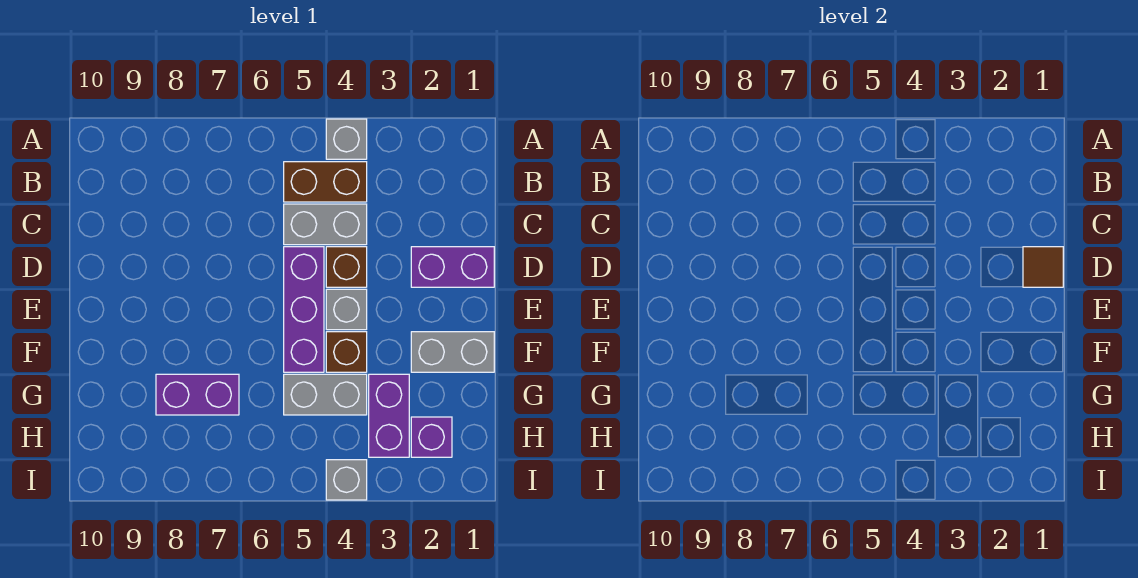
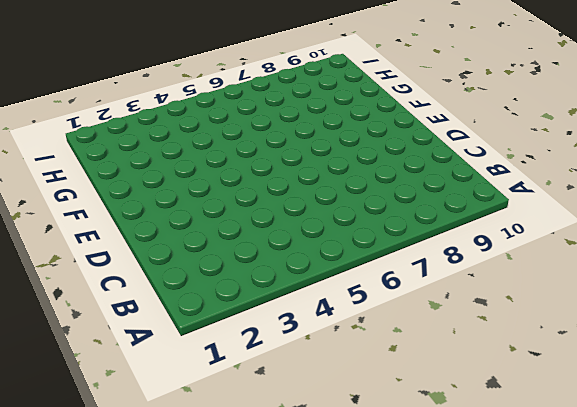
none -> grey 1x1 brick [326,119,367,159]
none -> brown 1x2 brick [284,162,367,202]
none -> grey 1x2 brick [284,204,367,245]

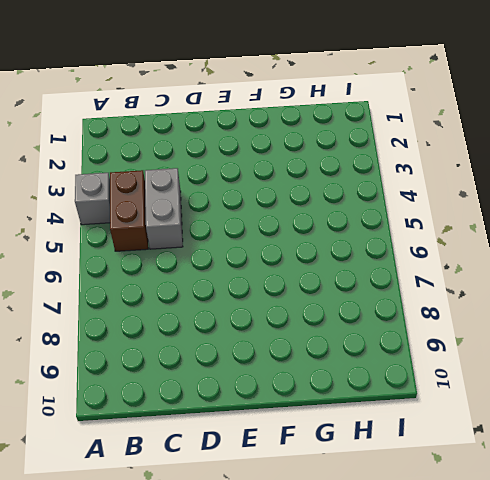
none -> purple 1x2 brick [411,247,494,287]
none -> brown 1x1 brick [326,247,367,287]
none -> purple 1x3 brick [284,247,324,372]

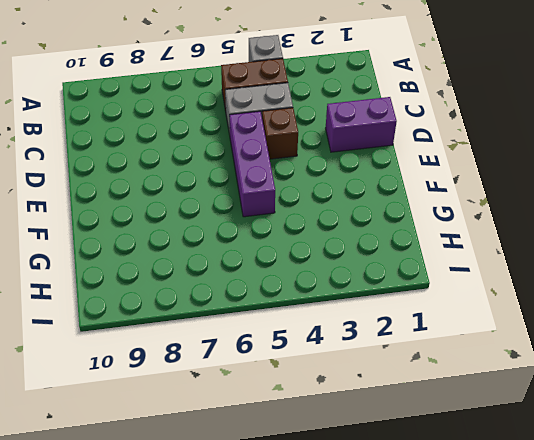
none -> grey 1x1 brick [326,289,367,330]
none -> grey 1x2 brick [411,332,494,372]
none -> brown 1x1 brick [326,332,367,372]

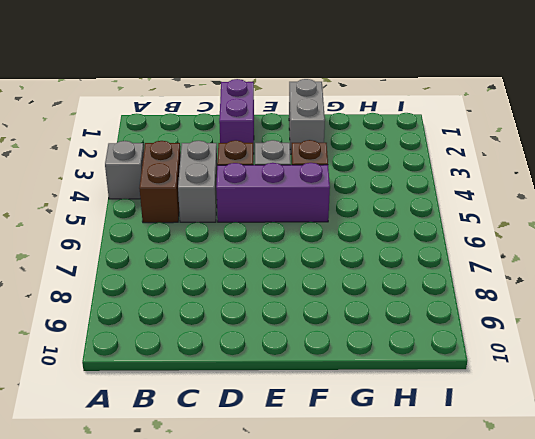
none -> purple 1x2 brick [369,374,409,457]
none -> grey 1x2 brick [284,374,367,415]
none -> purple 1x2 brick [156,374,239,415]

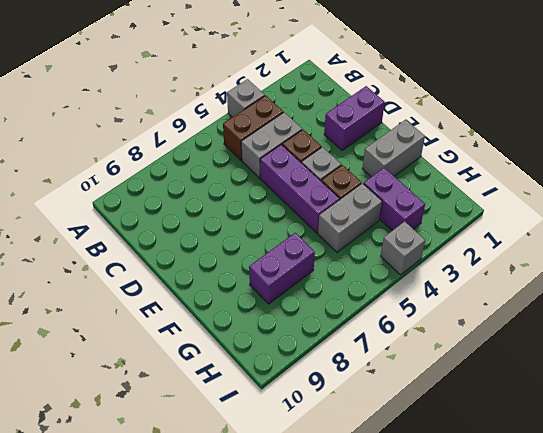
none -> purple 1x1 brick [411,417,452,457]
none -> brown 1x1 tile [1023,247,1063,287]

